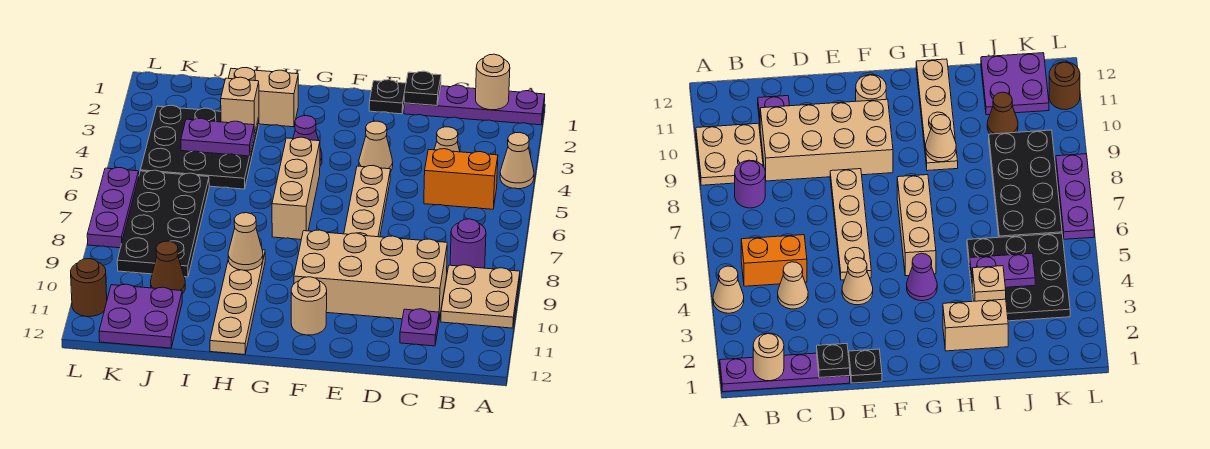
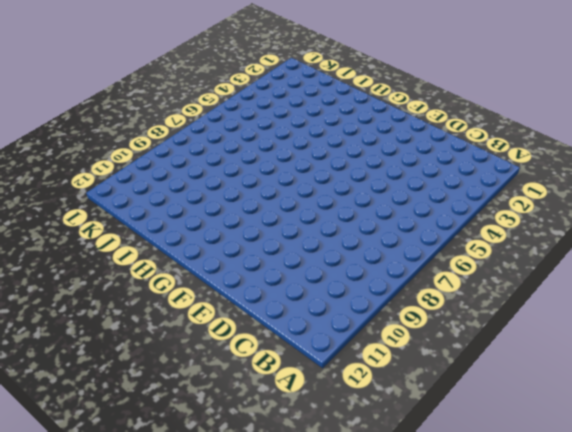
none -> purple 1x4 plate [404,85,545,125]
none -> tan 1x1 cone [500,132,534,189]
none -> tan 2x2 plate [441,265,520,328]

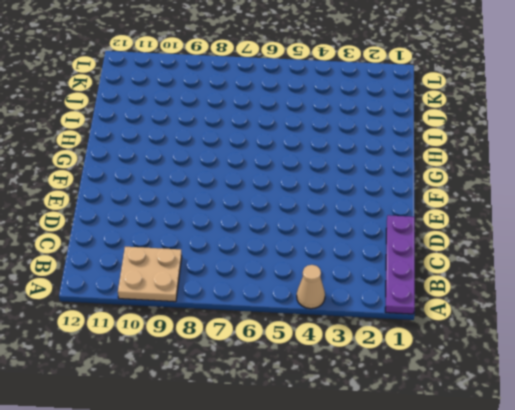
none -> orange 1x2 brick [424,149,498,209]
none -> purple 1x1 round brick [450,219,486,268]
none -> tan 1x1 cone [434,127,460,152]

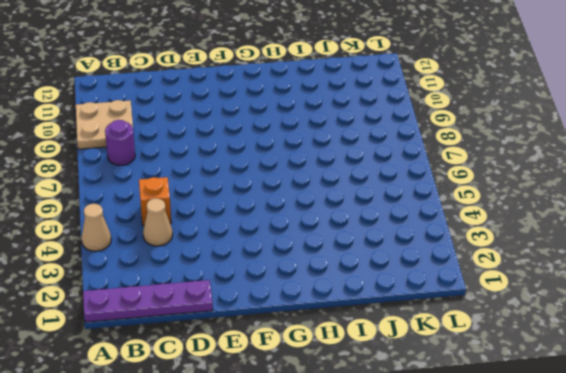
orange 1x1 brick [139,177,171,225] -> orange 1x2 brick [424,149,498,209]
none -> tan 2x4 brick [294,230,447,319]
none -> purple 1x1 plate [400,309,439,346]
none -> black 1x1 plate [369,80,406,114]

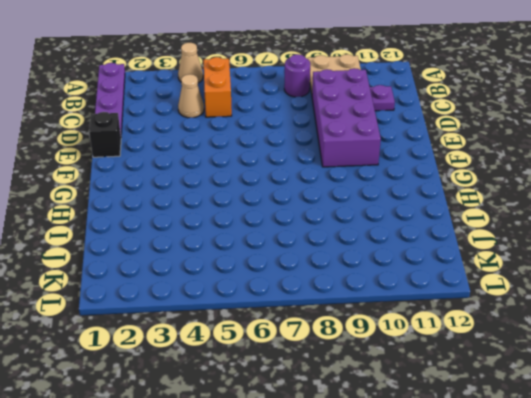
purple 2x4 brick [312,68,381,167] -> tan 2x4 brick [294,230,447,319]
black 1x1 brick [89,112,121,157] -> black 1x1 plate [369,80,406,114]
none -> tan 1x1 cone [359,121,393,170]
none -> tan 1x4 plate [344,166,391,237]
none -> tan 1x1 round brick [291,277,327,335]

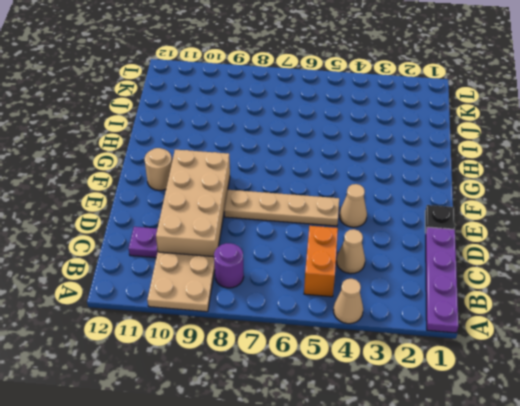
none -> purple 1x1 cone [293,116,322,166]
none -> tan 1x3 brick [272,137,320,239]
none -> tan 1x2 brick [229,68,298,127]

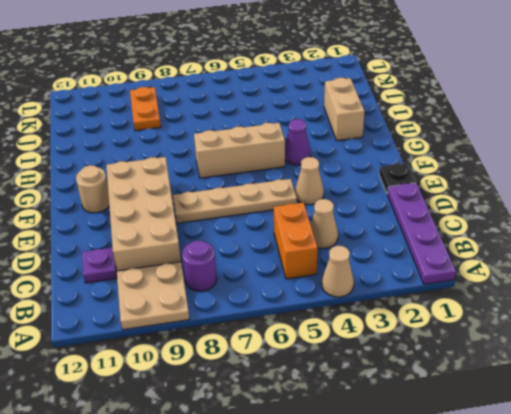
orange 1x2 plate [130,87,161,131] -> black 2x4 plate [117,170,209,277]
none -> tan 1x4 plate [210,250,265,354]
none -> black 3x3 plate [140,105,259,189]
none -> brown 1x1 cone [151,241,185,294]

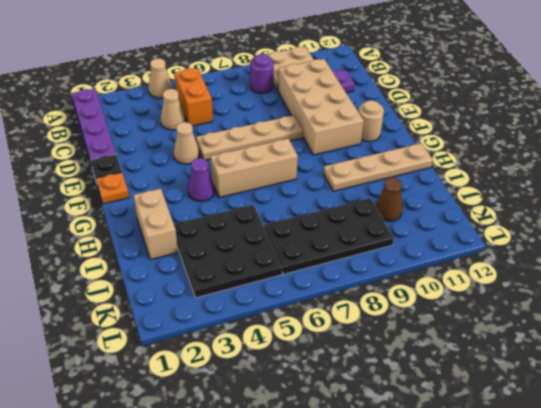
orange 1x1 plate [96,172,129,204] -> none
none -> purple 2x2 plate [99,284,182,348]
none -> purple 1x3 plate [87,167,139,248]
none -> brown 1x1 round brick [71,259,107,317]

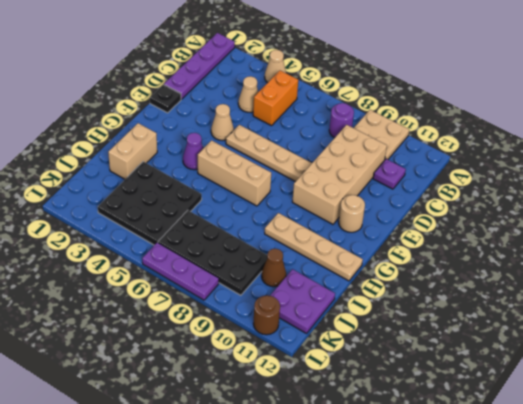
none -> tan 1x1 round brick [475,54,510,110]
none -> black 1x1 plate [404,71,441,106]
none -> tan 1x1 cone [228,213,263,270]

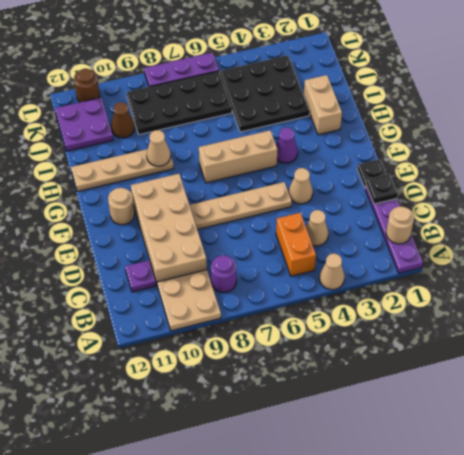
none -> tan 1x1 brick [221,77,259,134]
none -> purple 1x2 plate [181,118,254,156]

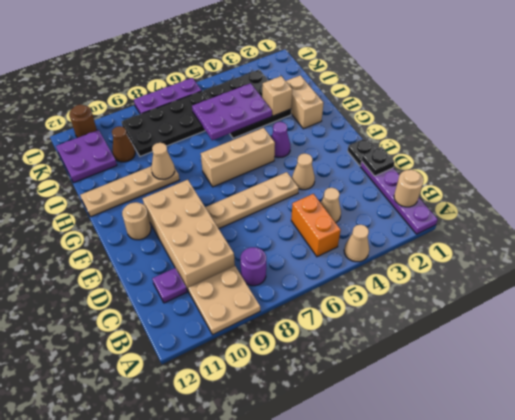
purple 2x3 plate [192,83,272,140] -> purple 1x2 plate [181,118,254,156]

